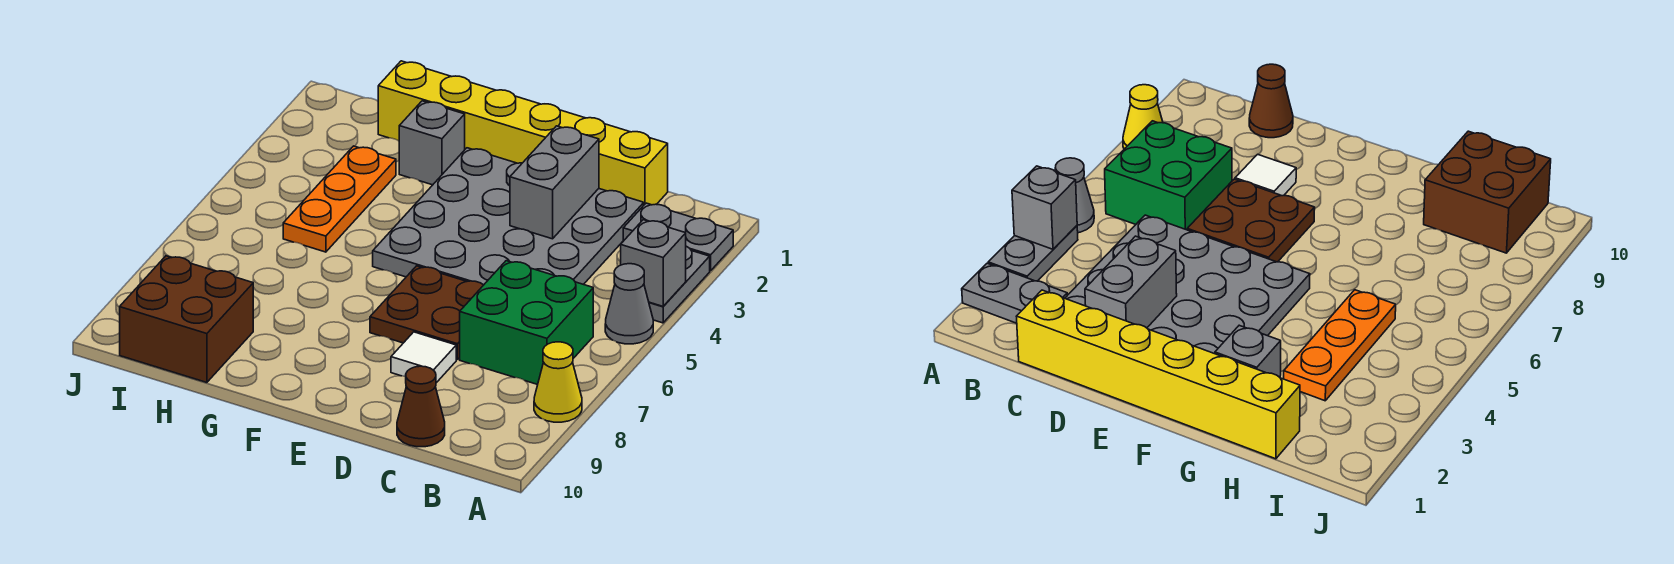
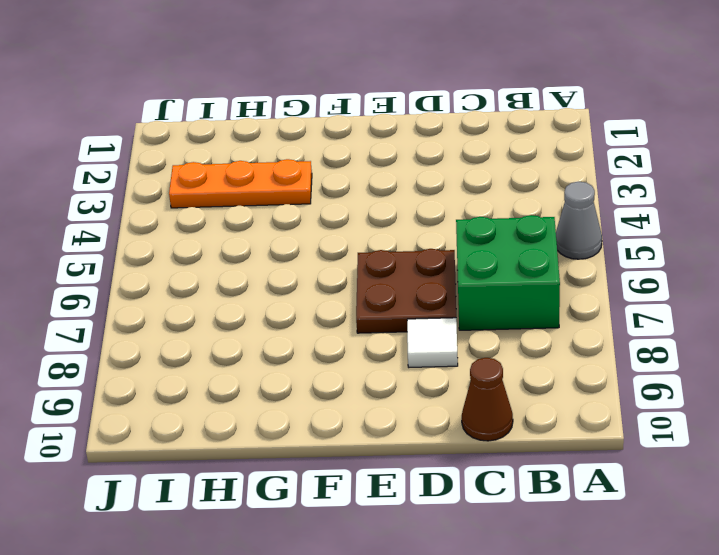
orange 1x3 plate [169,159,312,208] -> orange 1x3 plate turned to [283,146,396,252]
none -> grey 1x2 plate [623,203,733,271]
none -> grey 1x2 plate [649,246,710,323]
none -> yellow 1x1 cone [534,342,582,422]

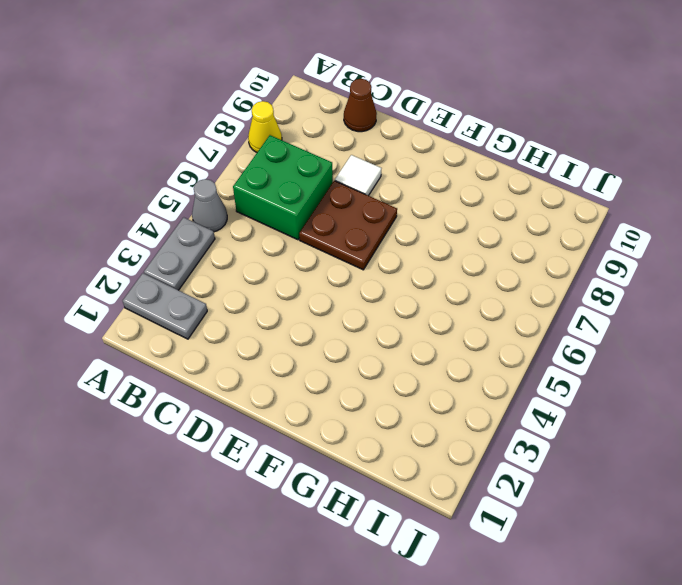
none -> yellow 1x6 brick [378,61,668,205]
none -> grey 4x4 plate [373,148,644,285]
none -> grey 1x1 brick [399,101,465,185]

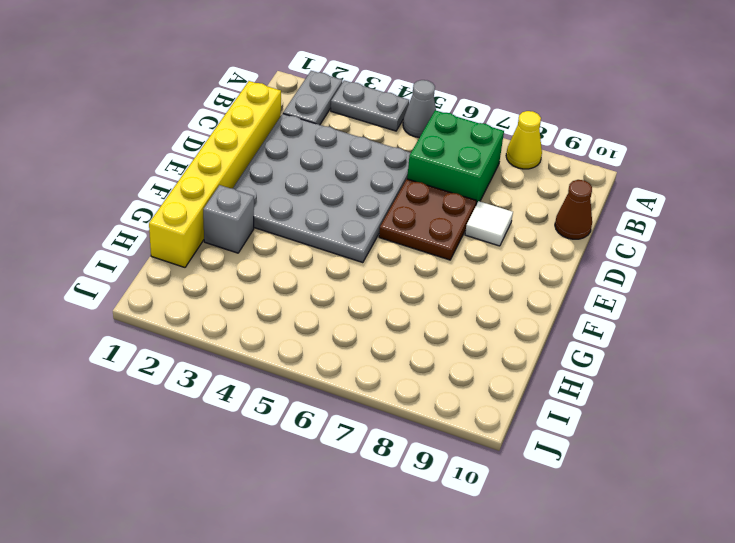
none -> orange 1x3 plate [283,146,396,252]
none -> brown 2x2 brick [120,256,253,382]
none -> grey 1x1 brick [621,220,686,306]

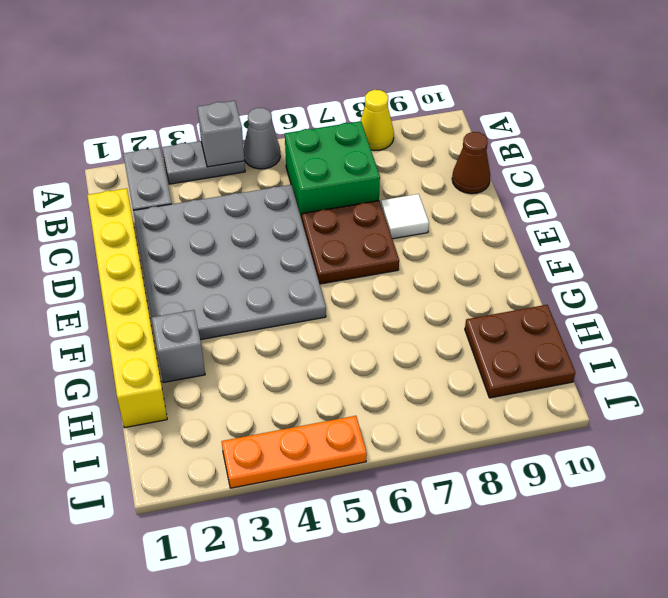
brown 2x2 plate [465,305,575,398] -> brown 2x2 brick [120,256,253,382]
orange 1x3 plate [222,416,367,488] -> orange 1x3 plate moved to [283,146,396,252]
none -> grey 1x2 brick [510,126,599,239]

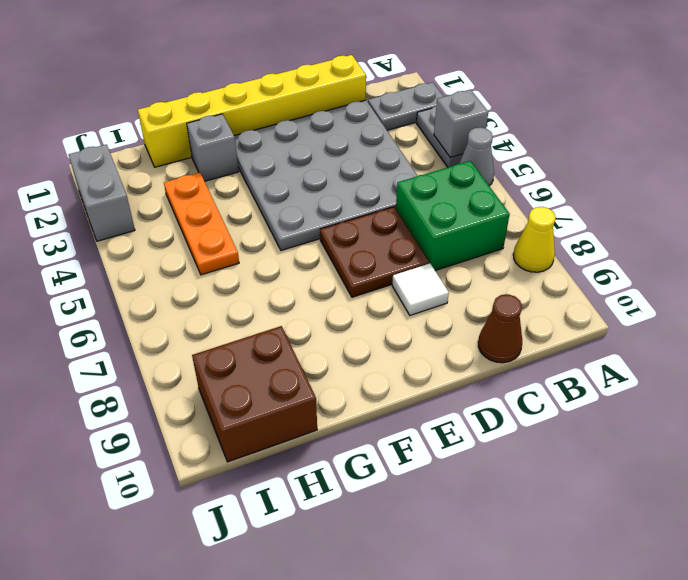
grey 1x2 brick [69,144,135,241] -> grey 1x2 brick moved to [510,126,599,239]

